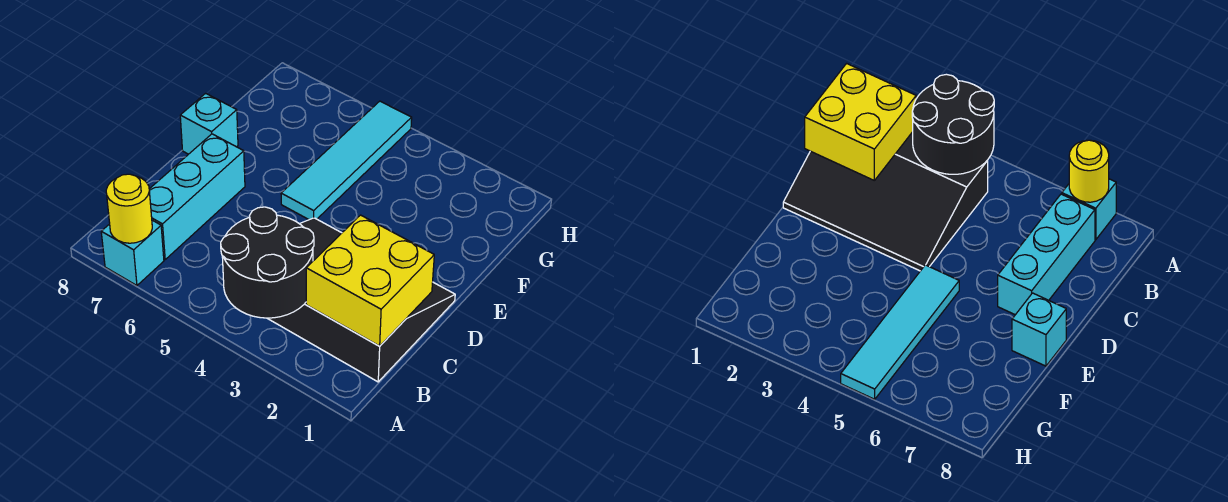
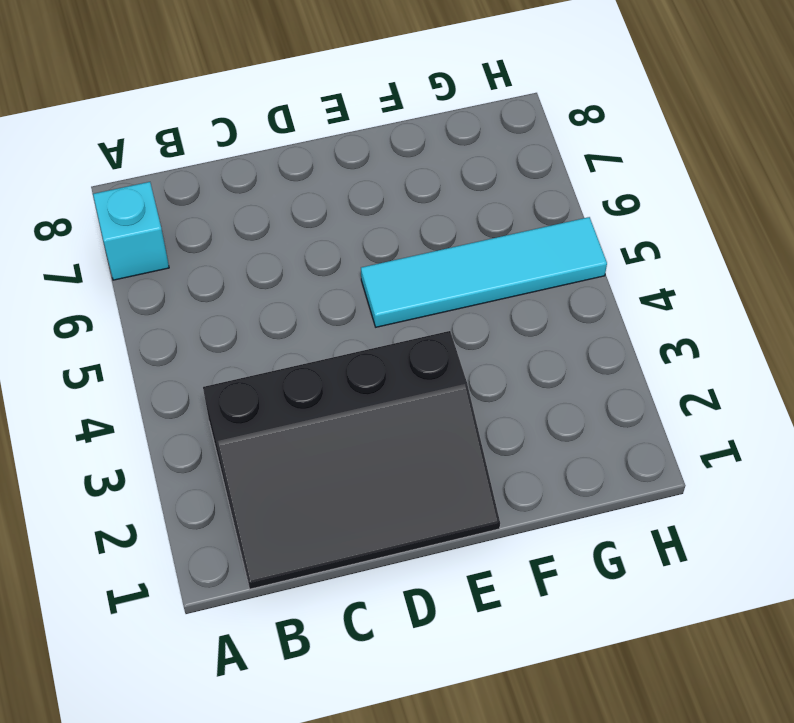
black 3x4 slope [203,331,500,589] -> black 3x4 slope turned to [267,218,455,382]
none -> cyan 1x3 brick [149,134,245,259]
none -> cyan 1x1 brick [180,93,238,154]

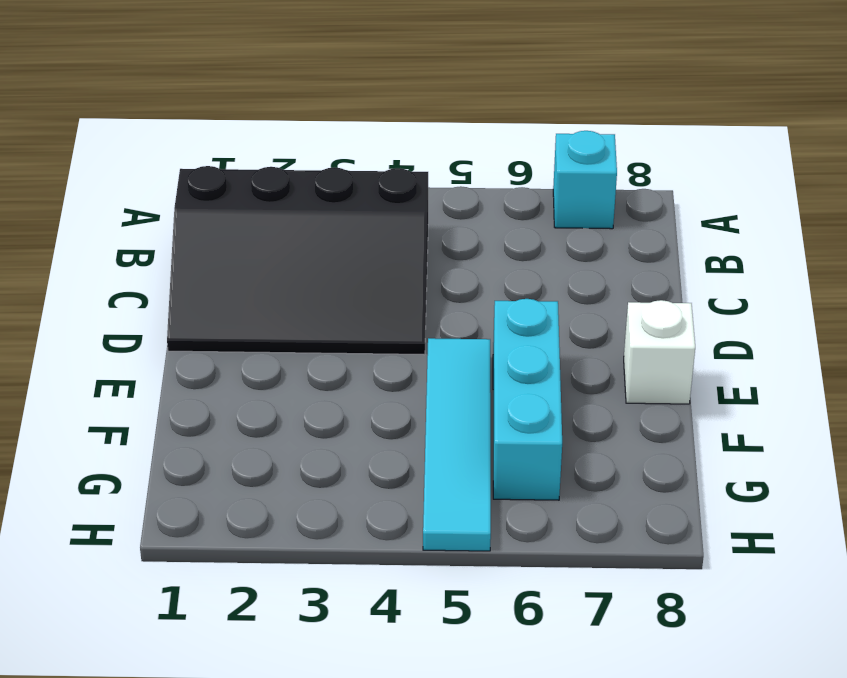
cyan 1x3 brick [493,299,562,500] -> cyan 1x3 brick moved to [149,134,245,259]
white 1x1 brick [624,300,695,404] -> cyan 1x1 brick [180,93,238,154]
none -> black 2x2 round brick [221,207,314,318]
none -> yellow 1x1 round brick [106,174,152,243]

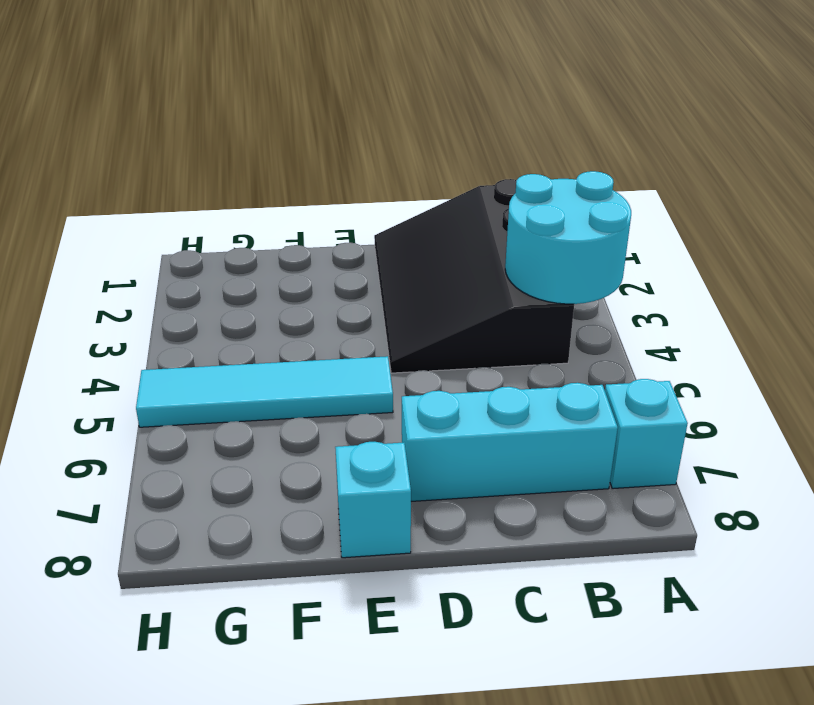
cyan 2x2 round brick [505,171,631,304] -> black 2x2 round brick [221,207,314,318]
none -> yellow 1x1 round brick [106,174,152,243]
none -> yellow 2x2 brick [306,215,434,346]

